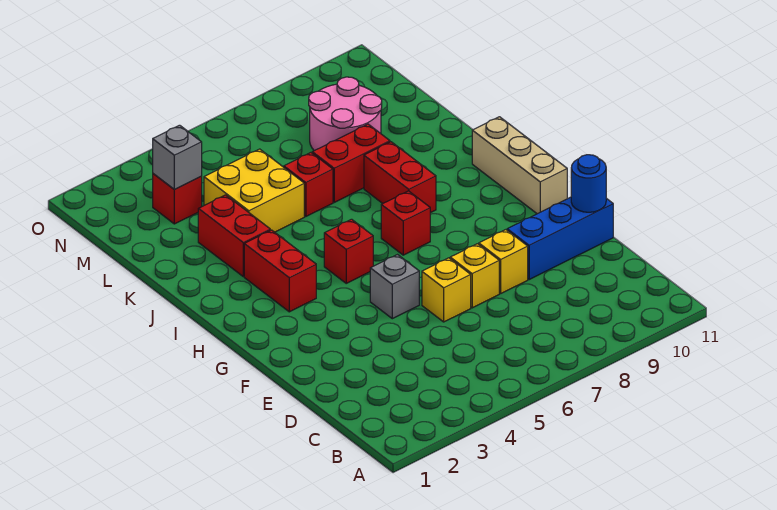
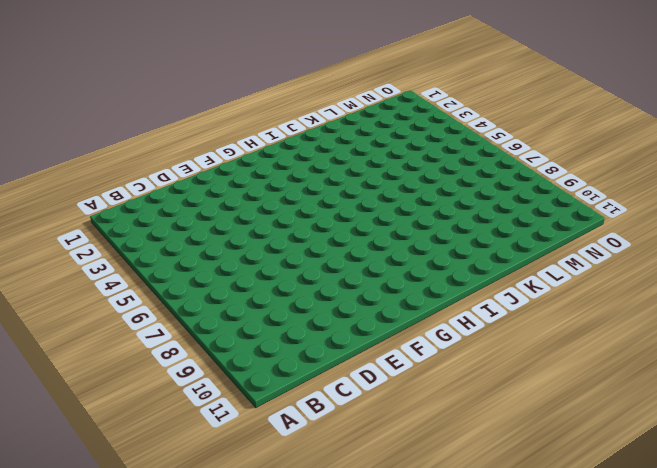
none -> yellow 1x1 brick [422,258,471,322]
none -> yellow 1x1 brick [450,244,499,308]
none -> yellow 1x1 brick [479,230,528,293]

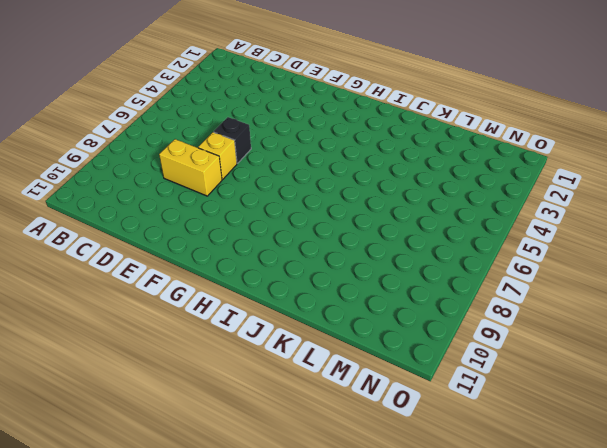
yellow 1x2 brick [159,139,222,196] -> yellow 1x1 brick [479,230,528,293]
black 1x1 brick [214,117,251,163] -> yellow 1x1 brick [422,258,471,322]
none -> blue 1x3 brick [507,197,613,279]
none -> grey 1x1 brick [370,255,419,319]
none -> tan 1x3 brick [472,117,567,214]

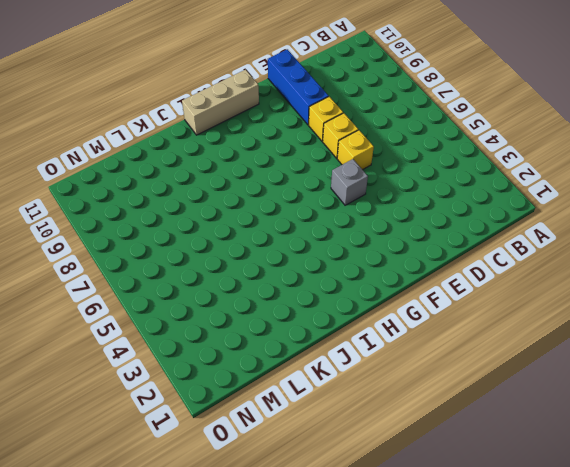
none -> red 1x2 brick [244,230,316,312]
none -> red 1x1 brick [324,219,373,283]
none -> red 1x1 brick [381,191,430,255]

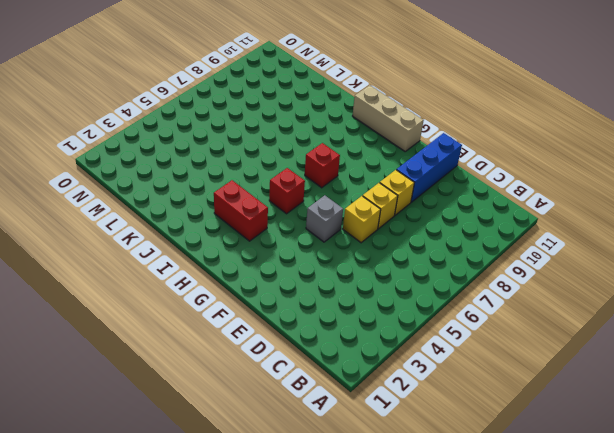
none -> red 1x2 brick [364,142,436,213]
none -> red 1x2 brick [198,195,270,277]
none -> yellow 2x2 brick [204,149,304,232]

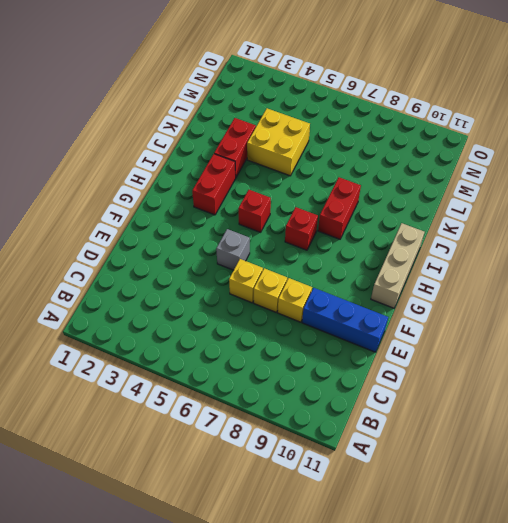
none -> red 1x1 brick [284,153,333,217]
none -> red 1x2 brick [312,124,390,202]
none -> pink 2x2 round brick [309,77,382,151]

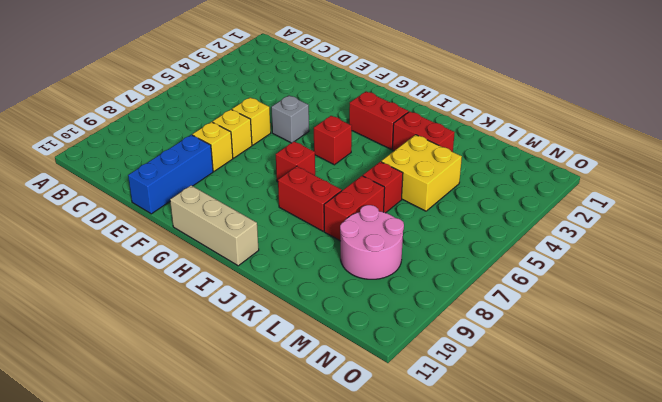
none -> red 1x1 brick [153,174,202,224]
none -> blue 1x1 round brick [571,155,606,212]
none -> grey 1x1 brick [153,125,202,190]

